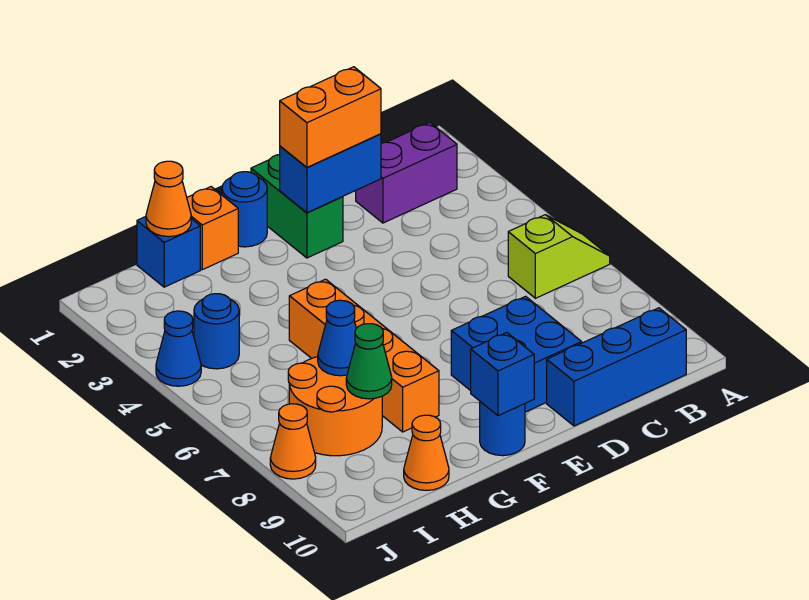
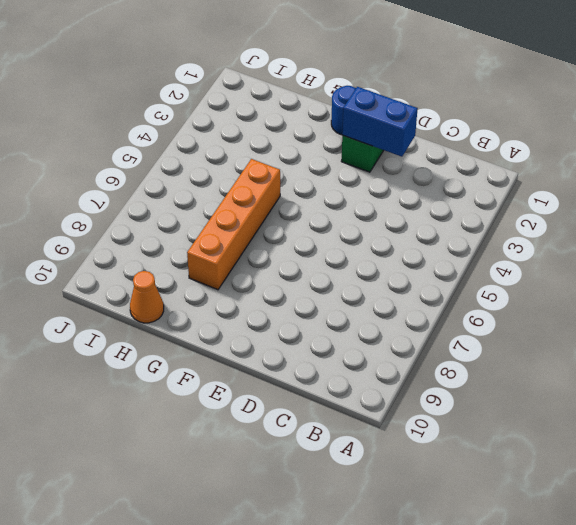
none -> lime 1x2 slope [508,215,610,298]
none -> purple 1x2 brick [356,122,457,223]
none -> blue 1x3 brick [547,308,686,426]

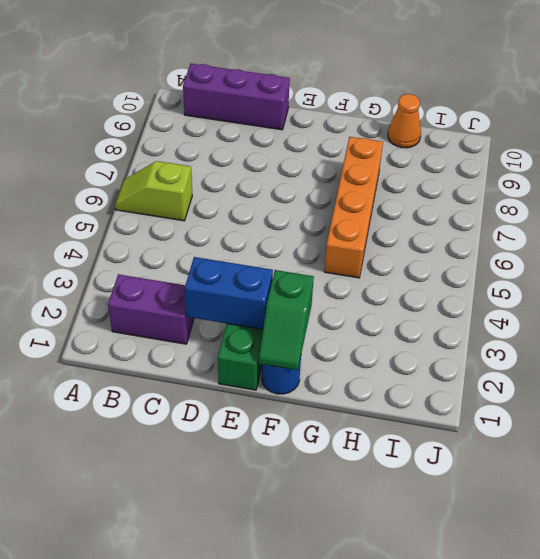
purple 1x3 brick [183,64,290,130] -> blue 1x3 brick [547,308,686,426]
green 1x2 slope [259,270,314,370] -> none
none -> blue 2x2 brick [451,296,582,412]
none -> blue 1x1 round brick [480,402,525,456]
none -> orange 1x1 brick [187,187,238,270]

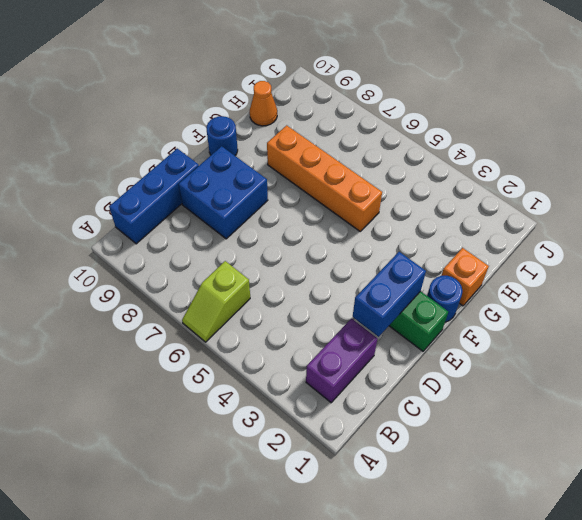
none -> blue 1x1 brick [137,217,200,287]
none -> orange 2x2 round brick [288,357,382,456]
none -> blue 1x1 round brick [194,294,239,369]

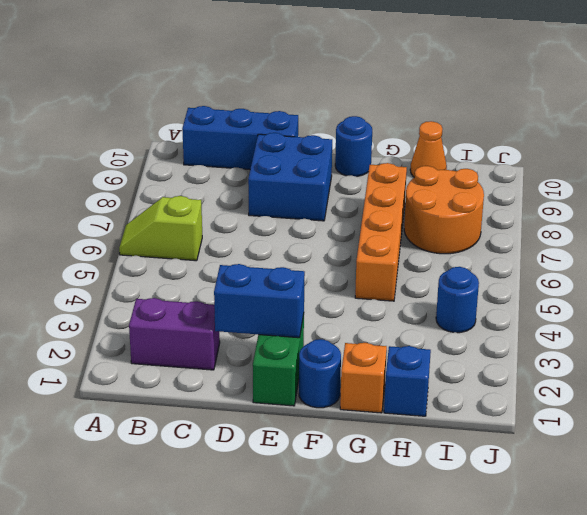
none -> blue 1x1 cone [156,311,201,386]
none -> orange 1x1 cone [270,404,316,479]
none -> blue 1x1 brick [471,333,534,416]

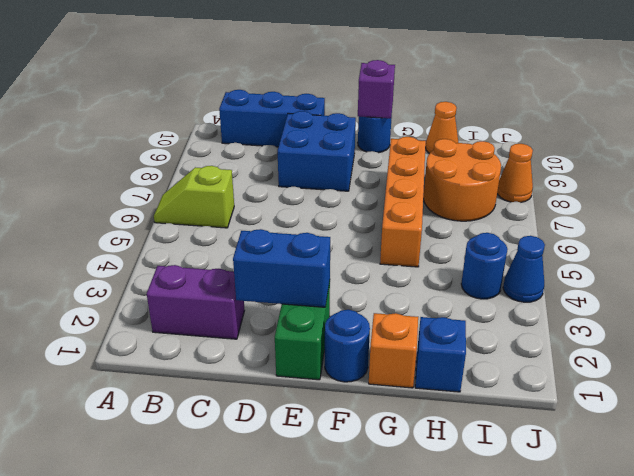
purple 1x1 brick [358,60,395,118] -> blue 1x1 brick [471,333,534,416]
none -> orange 1x1 cone [146,161,191,237]
none -> blue 1x1 cone [318,300,356,376]
none -> green 1x1 cone [346,324,392,399]

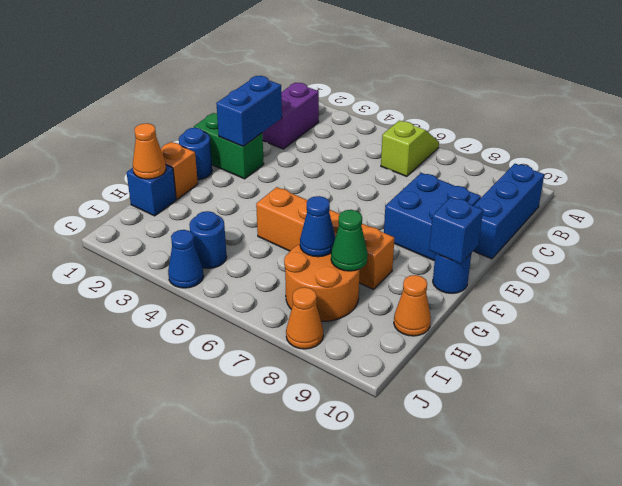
none -> orange 1x2 brick [280,67,381,168]

